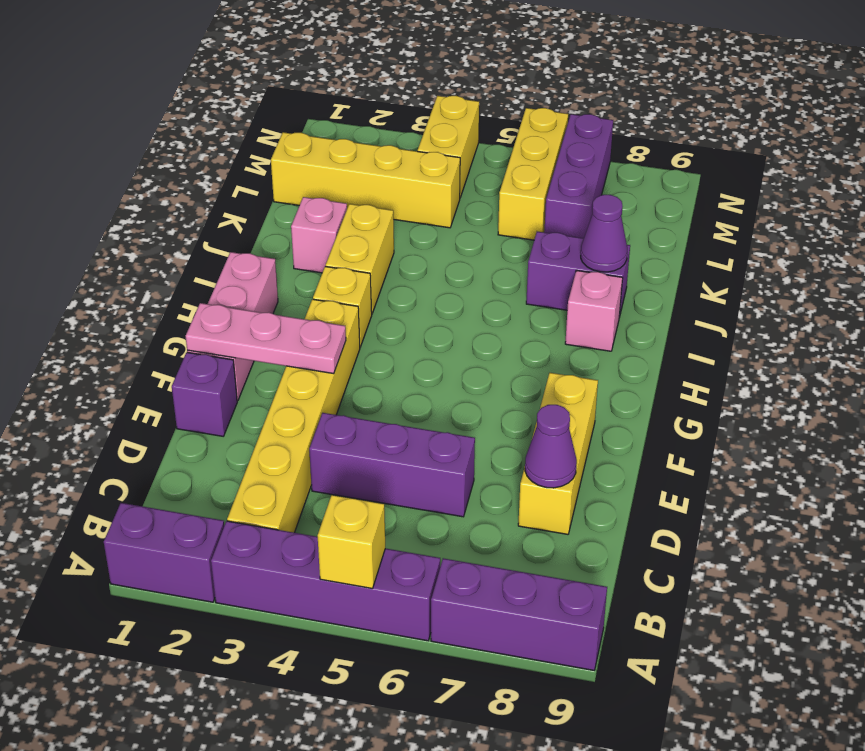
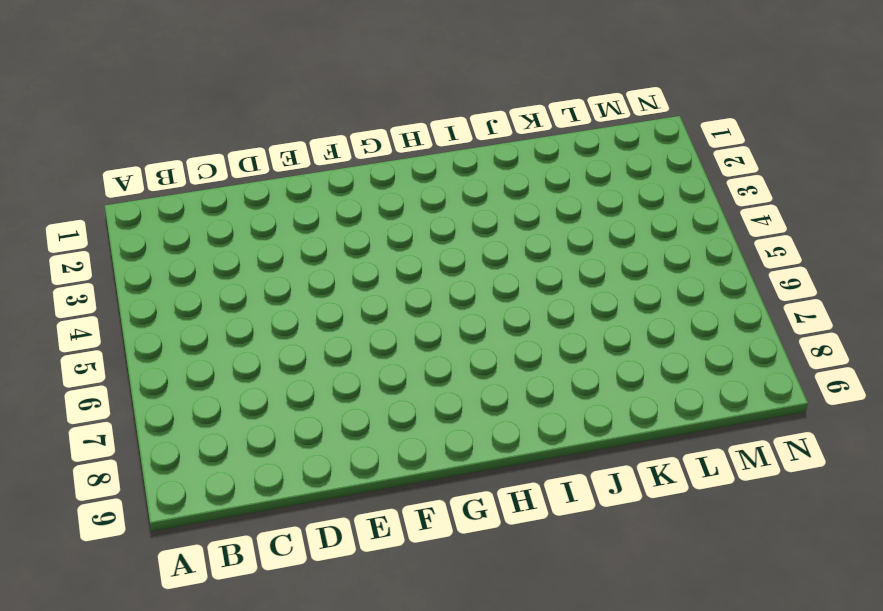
none -> purple 1x2 brick [104,503,224,602]
none -> purple 1x4 brick [211,521,440,641]
none -> purple 1x3 brick [431,558,607,670]

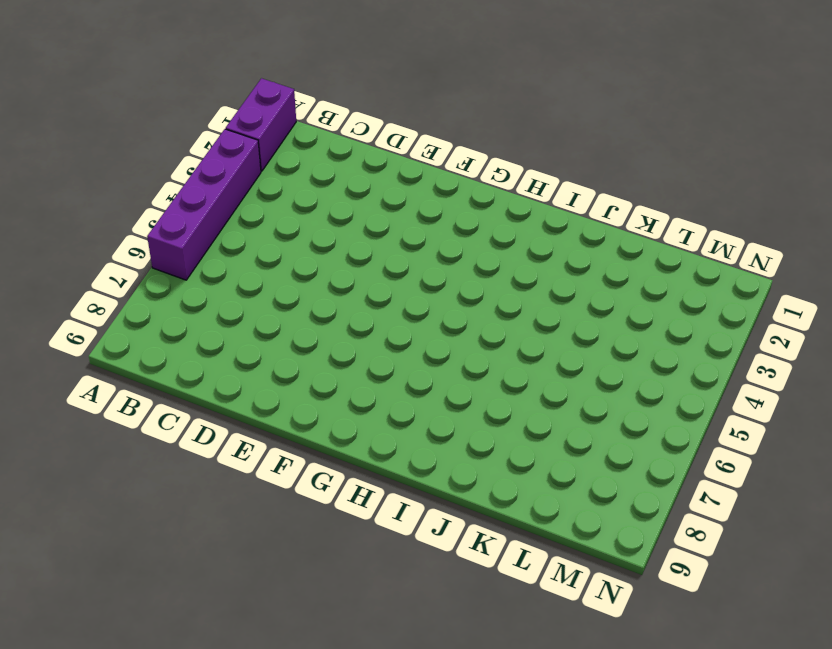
none -> purple 1x3 brick [431,558,607,670]
none -> yellow 1x6 brick [227,299,360,533]
none -> purple 1x3 brick [309,413,475,517]

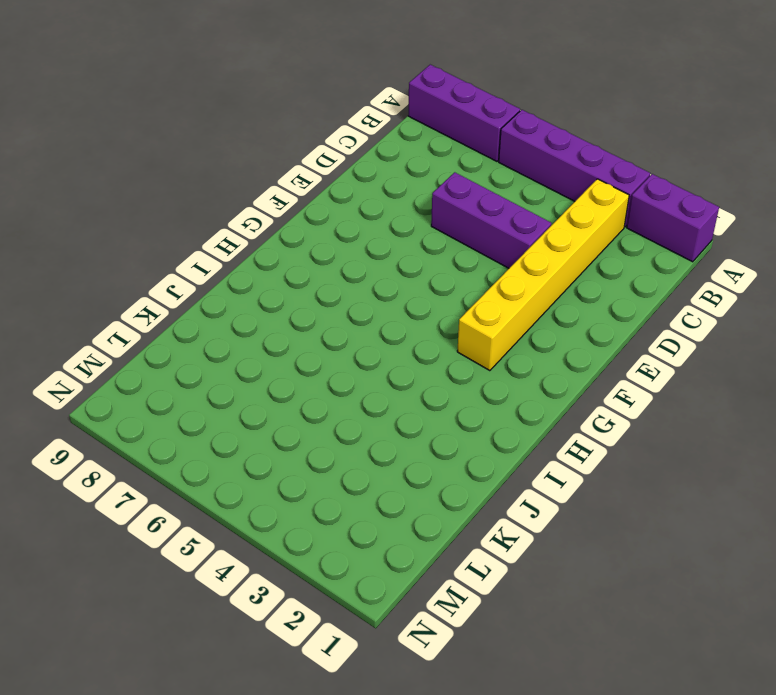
none -> yellow 1x3 brick [518,373,598,534]
none -> purple 1x1 brick [172,352,237,436]
none -> pink 1x3 brick [187,252,278,401]

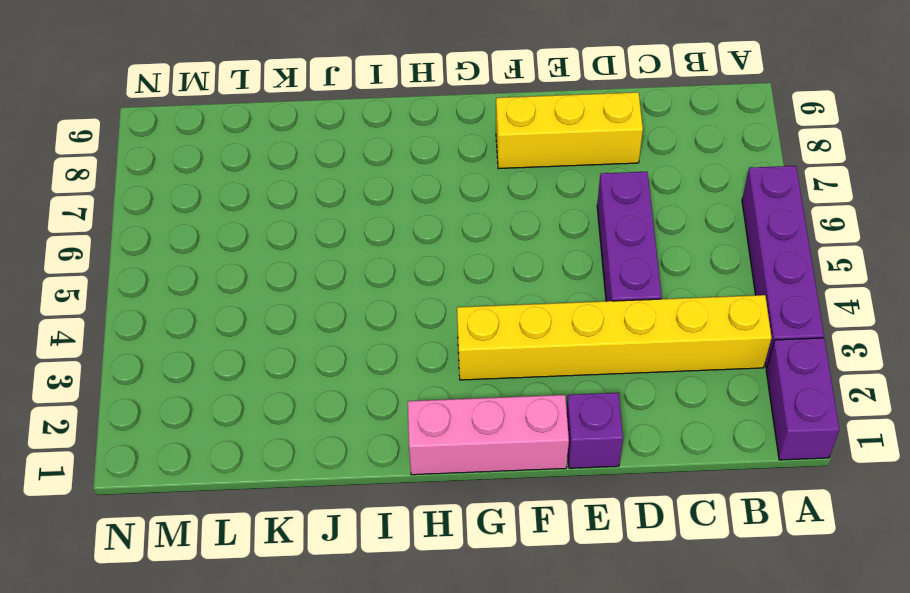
none -> purple 1x3 brick [431,558,607,670]
none -> yellow 1x1 brick [313,266,372,347]
none -> yellow 1x2 brick [326,204,394,313]

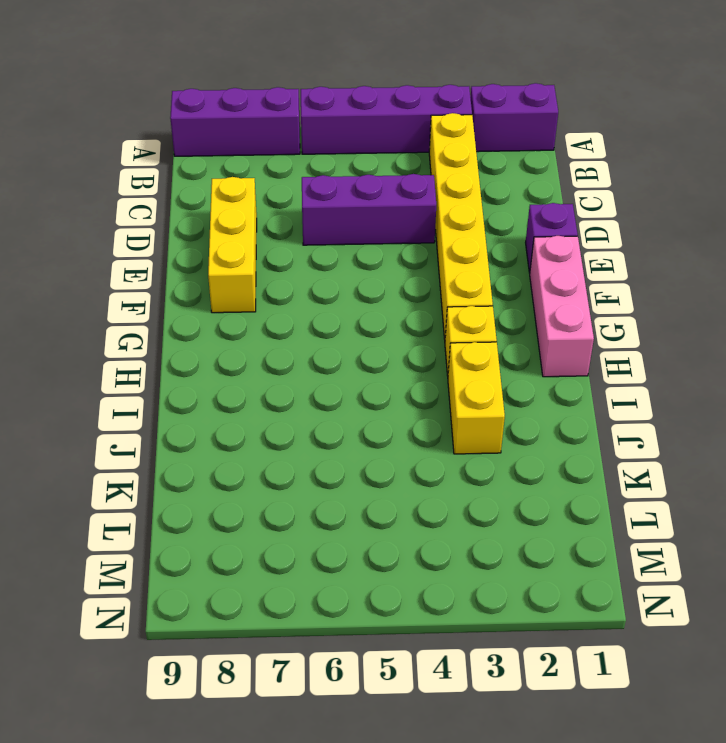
none -> pink 1x1 brick [565,270,623,351]
none -> pink 1x1 brick [291,197,347,273]
none -> purple 1x2 brick [526,232,630,317]

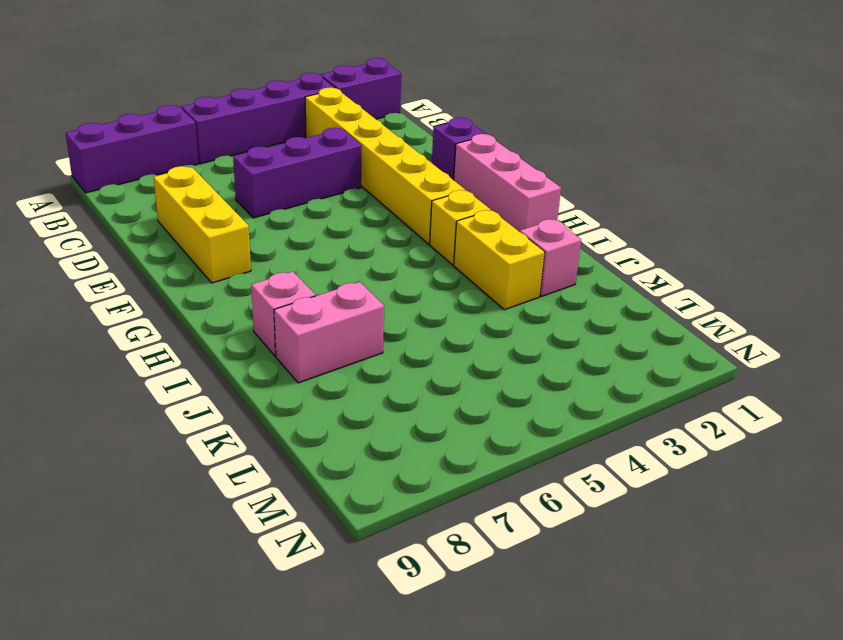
pink 1x2 brick [274,282,384,383] -> purple 1x2 brick [526,232,630,317]
none -> yellow 1x4 brick [271,132,460,228]
none -> yellow 1x3 brick [498,108,568,240]
none -> purple 1x3 brick [544,114,613,238]

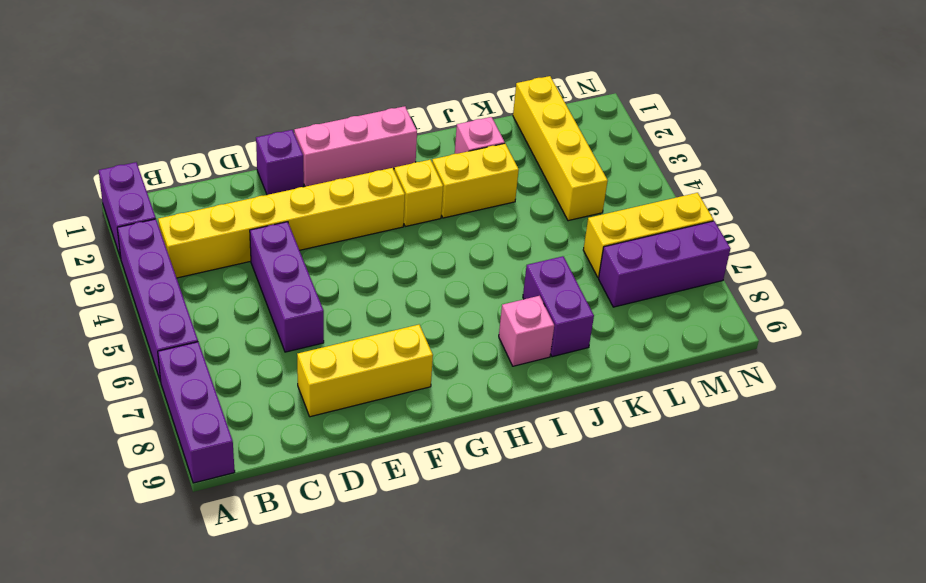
none -> yellow 1x2 brick [418,96,479,197]
none -> yellow 1x1 brick [317,495,385,589]
none -> purple 1x1 cone [525,405,577,488]

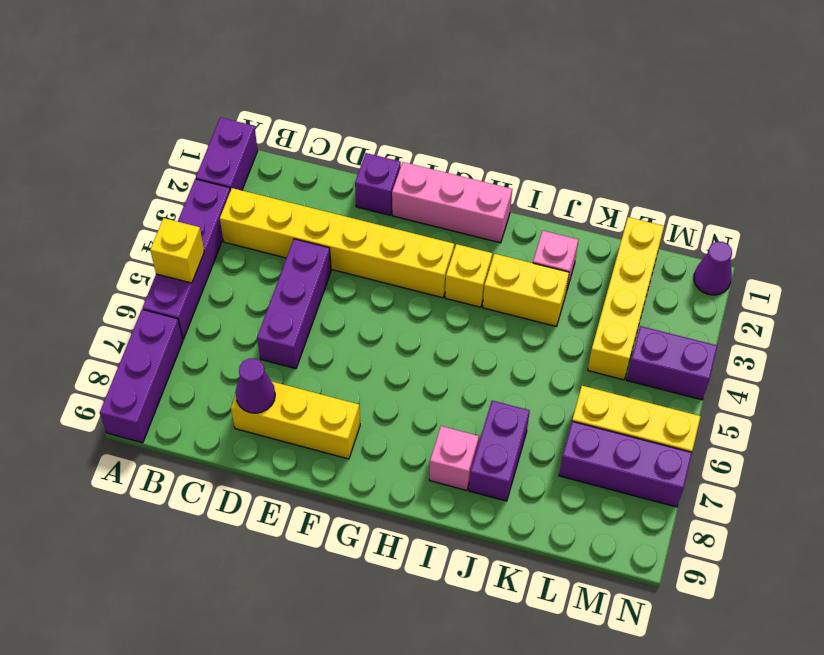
purple 1x2 brick [627,326,717,400] -> yellow 1x2 brick [418,96,479,197]
purple 1x1 cone [694,242,732,295] -> purple 1x1 cone moved to [581,195,627,272]
none -> pink 1x3 plate [186,303,346,374]

